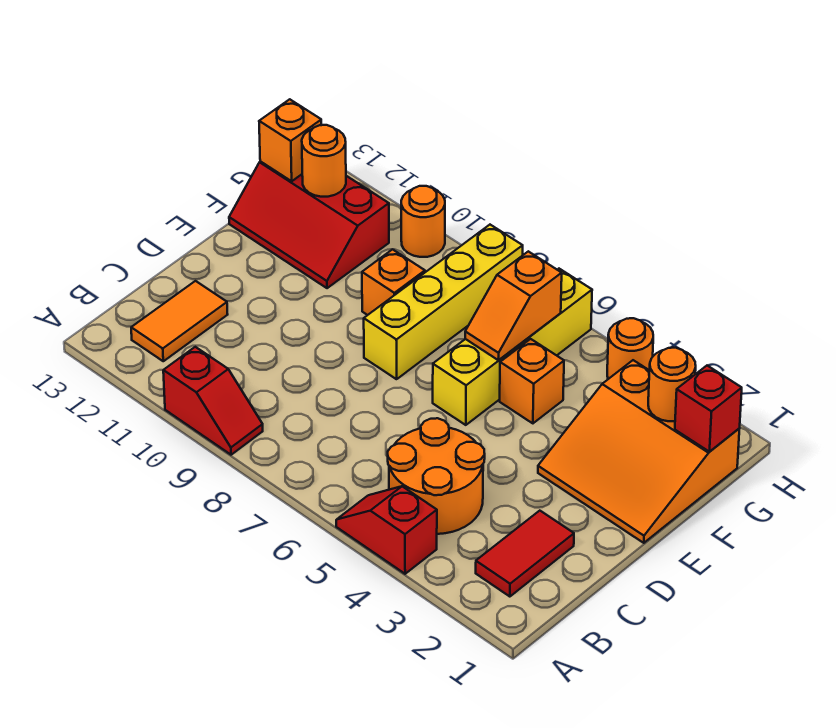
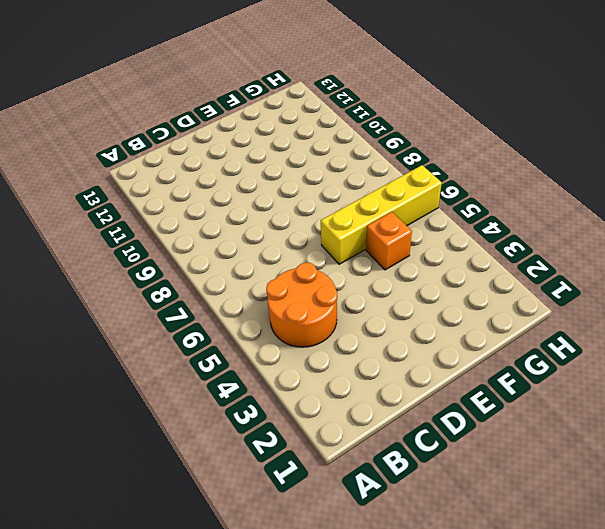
none -> red 1x2 slope [336,486,437,574]
none -> red 1x2 slope [163,347,263,455]
none -> red 1x2 tile [476,511,574,597]

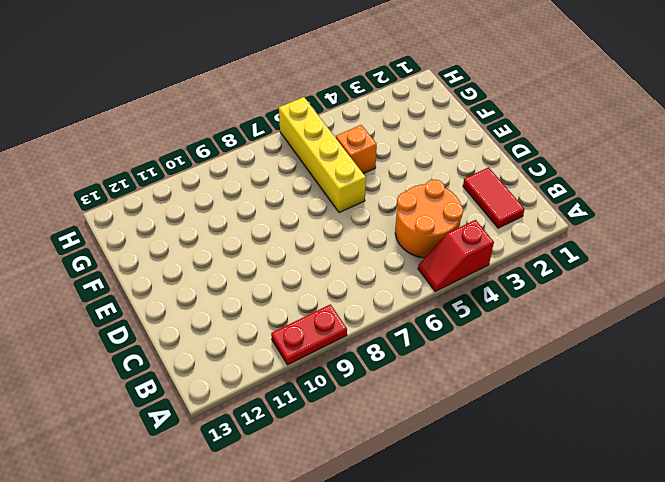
red 1x2 plate [271,304,347,365] -> red 1x2 slope [163,347,263,455]
none -> orange 1x2 tile [131,281,228,361]
none -> orange 3x3 slope [538,360,739,543]
none -> yellow 1x4 brick [364,225,523,379]

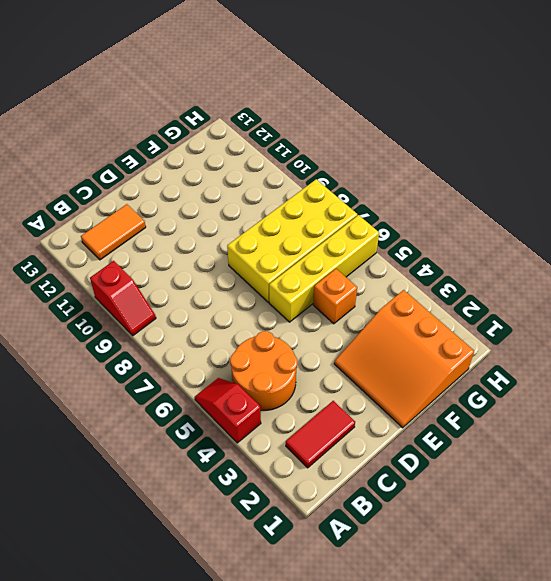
yellow 2x4 brick [227,179,357,302] -> yellow 1x4 brick [364,225,523,379]
none -> orange 1x1 brick [362,249,425,315]
none -> red 2x3 slope [229,161,389,288]
none -> orange 1x1 round brick [607,318,653,379]

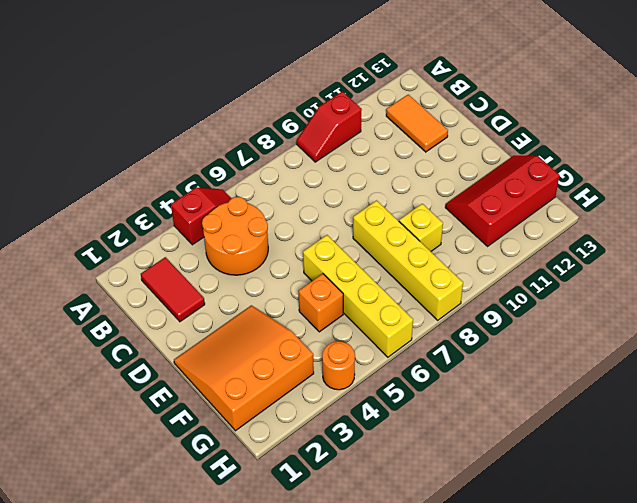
yellow 1x1 brick [399,204,443,251] -> orange 1x1 brick [362,249,425,315]
none -> orange 1x1 round brick [401,186,445,257]
none -> orange 1x2 slope [465,251,562,360]
none -> red 1x1 brick [675,366,742,452]

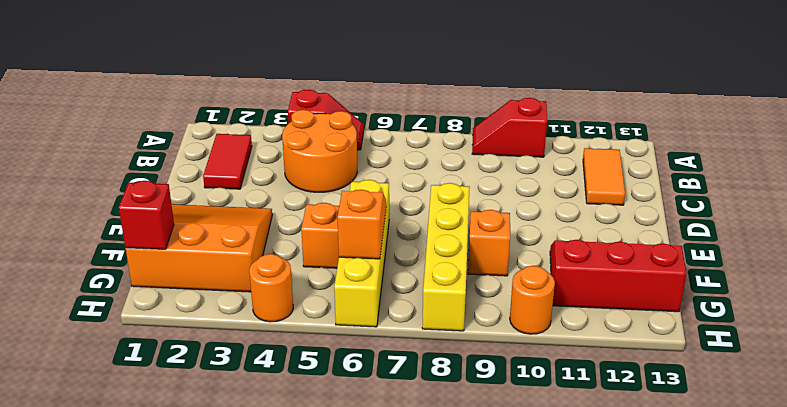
none -> orange 1x1 round brick [648,348,696,421]
none -> orange 1x1 round brick [302,125,346,197]
none -> orange 1x1 brick [259,99,321,181]

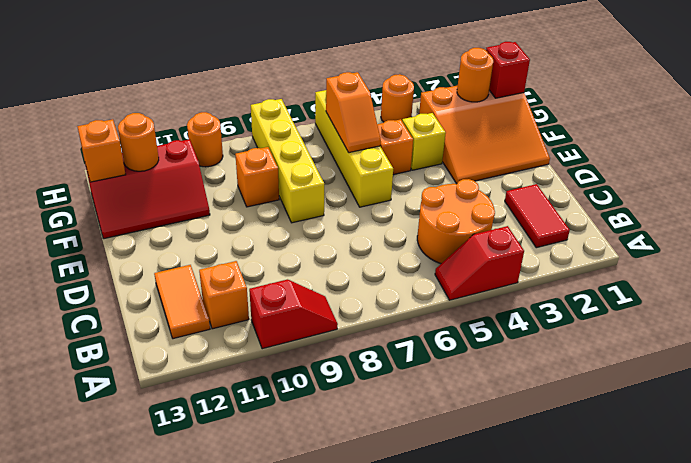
orange 1x1 brick [199,261,249,329] -> none
yellow 1x1 brick [402,113,446,170] -> none

